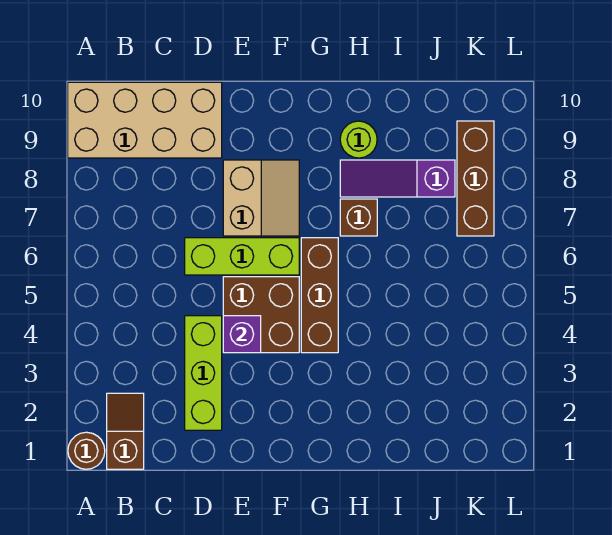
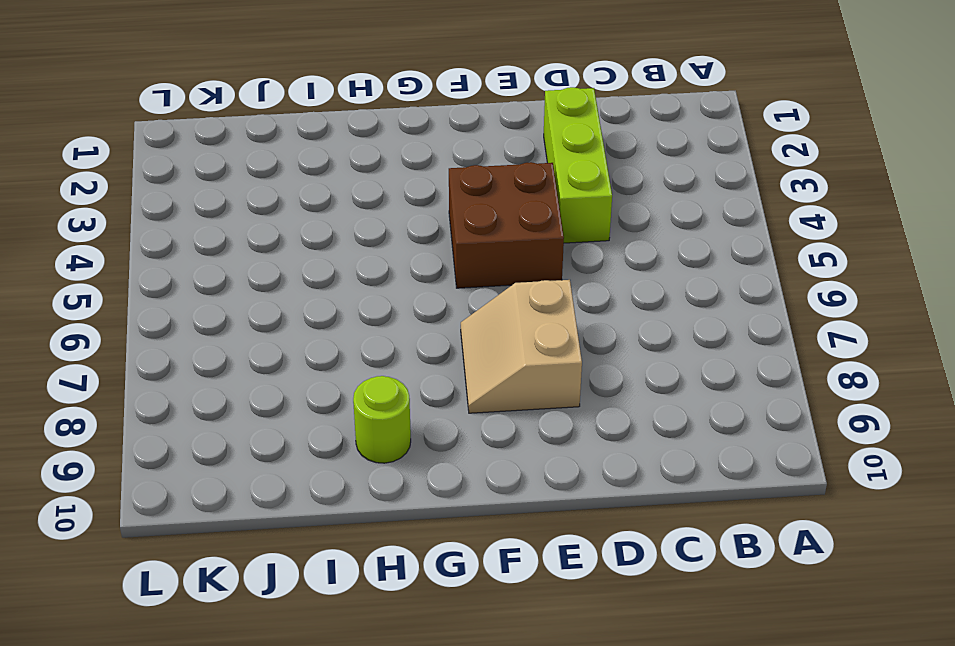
none -> brown 1x1 round brick [68,432,105,469]
none -> tan 2x4 brick [68,82,222,158]
none -> brown 1x2 slope [107,393,144,469]

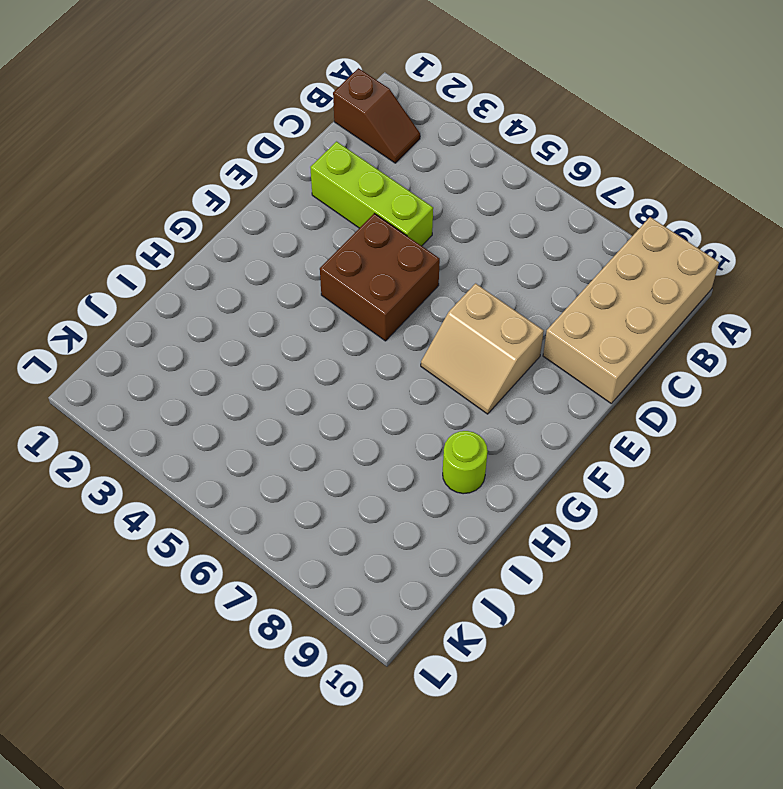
none -> brown 1x1 round brick [68,432,105,469]
none -> lime 1x3 brick [185,238,299,275]
none -> brown 1x3 brick [301,238,338,353]

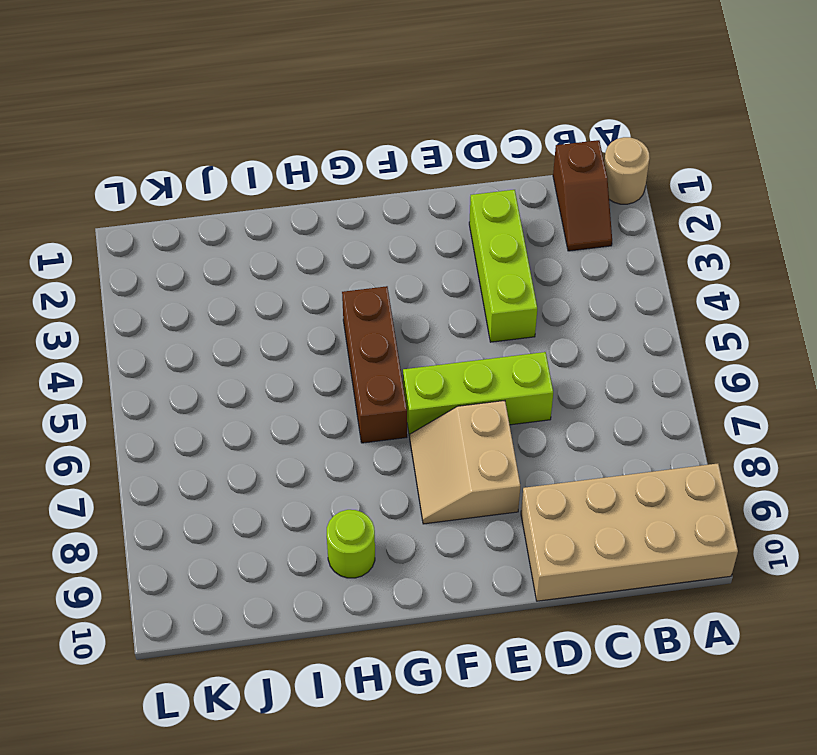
tan 1x1 round brick [604,137,650,204] -> brown 1x1 round brick [68,432,105,469]
none -> brown 2x2 brick [223,277,299,353]
none -> brown 1x1 brick [340,199,377,236]
none -> purple 1x3 slope [340,160,455,197]

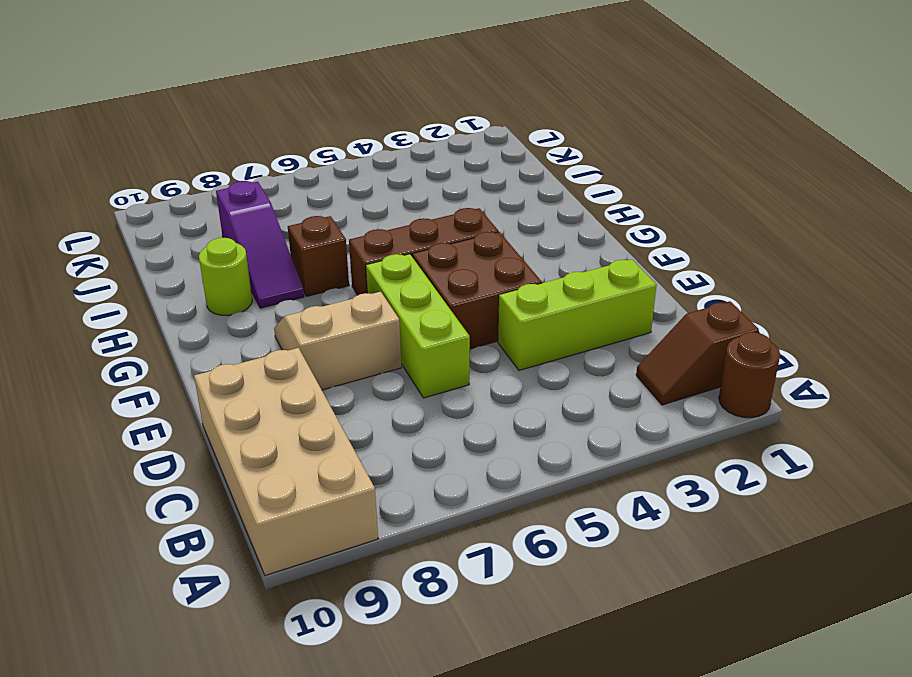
none -> brown 1x3 brick [457,121,494,236]
none -> purple 1x1 brick [223,316,261,353]

